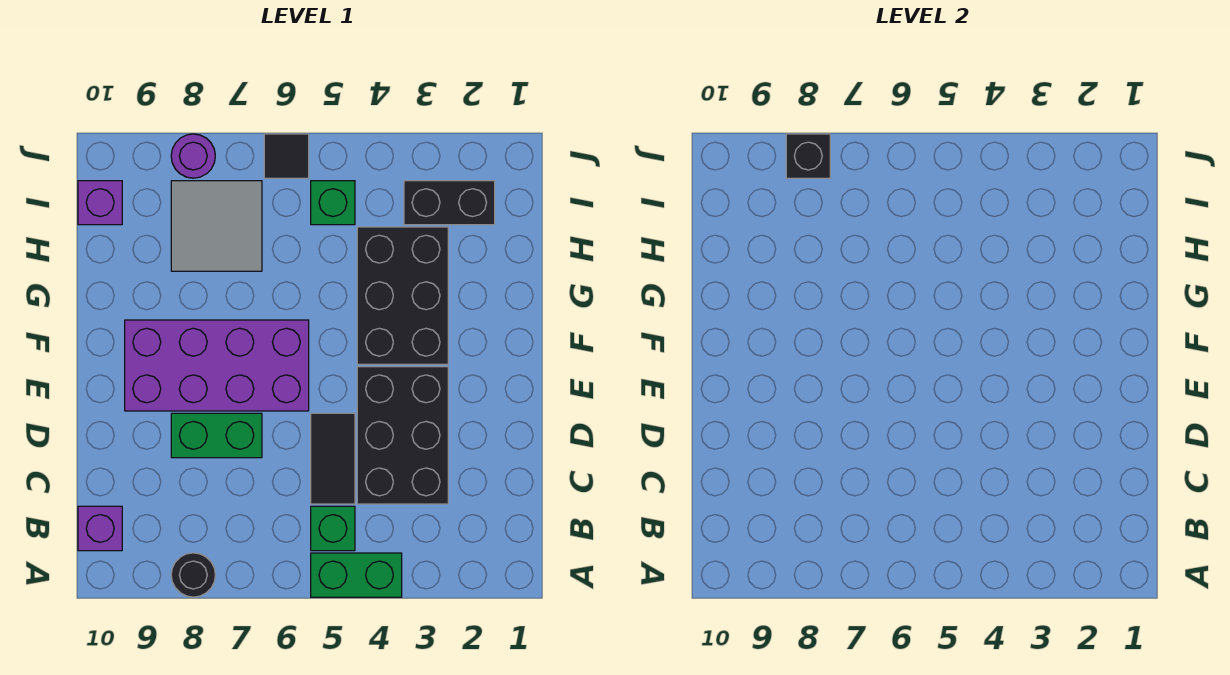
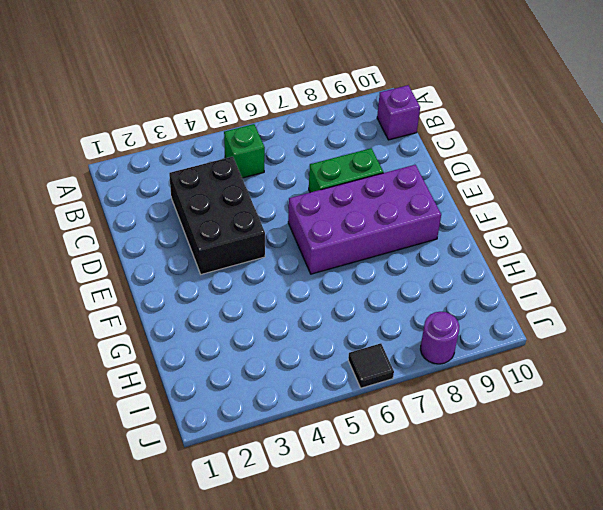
none -> green 1x2 brick [311,553,402,597]
none -> black 1x1 round brick [171,553,215,597]
none -> black 1x2 tile [311,413,355,504]

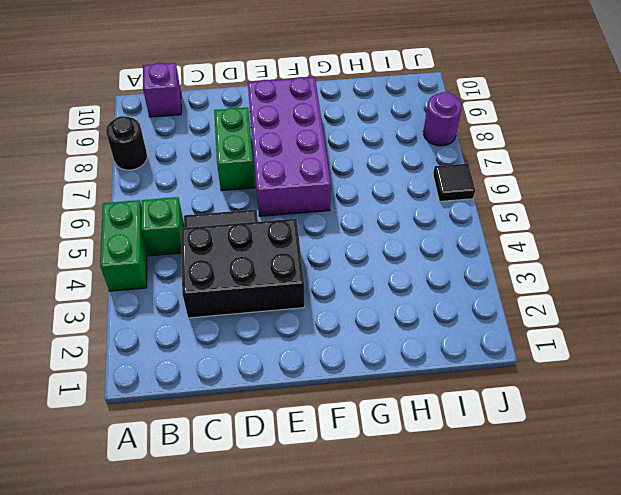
none -> black 2x3 brick [357,227,448,364]
none -> grey 2x2 tile [171,181,262,271]
none -> black 1x2 brick [404,181,495,225]

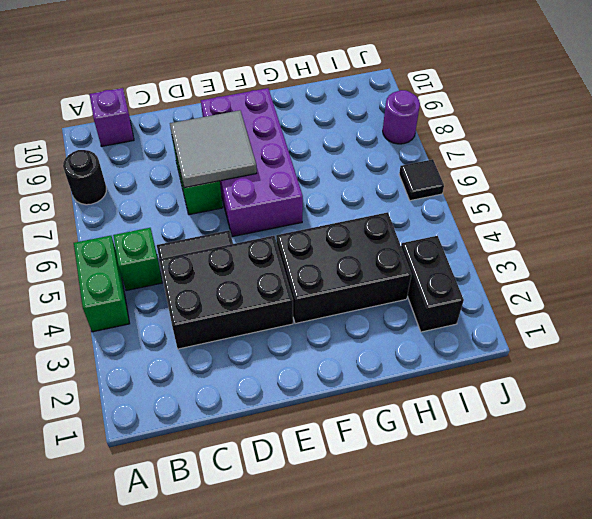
grey 2x2 tile [170,110,257,188] -> grey 2x2 tile moved to [171,181,262,271]
none -> green 1x1 brick [311,181,355,225]
none -> purple 1x1 brick [78,181,122,225]
none -> black 1x1 brick [786,134,830,178]

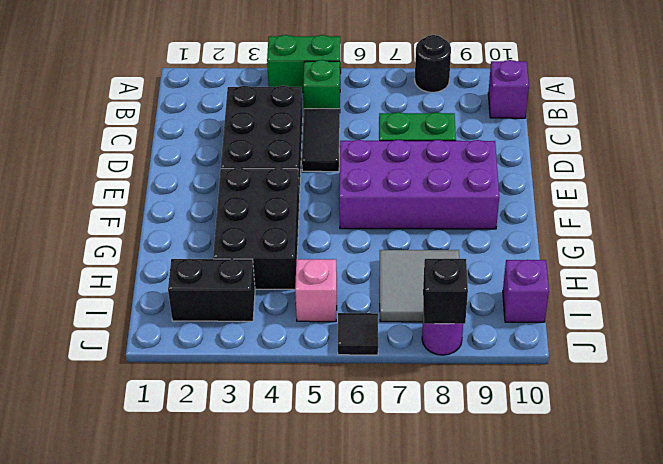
pink 1x1 brick [295,259,337,322] -> green 1x1 brick [311,181,355,225]

